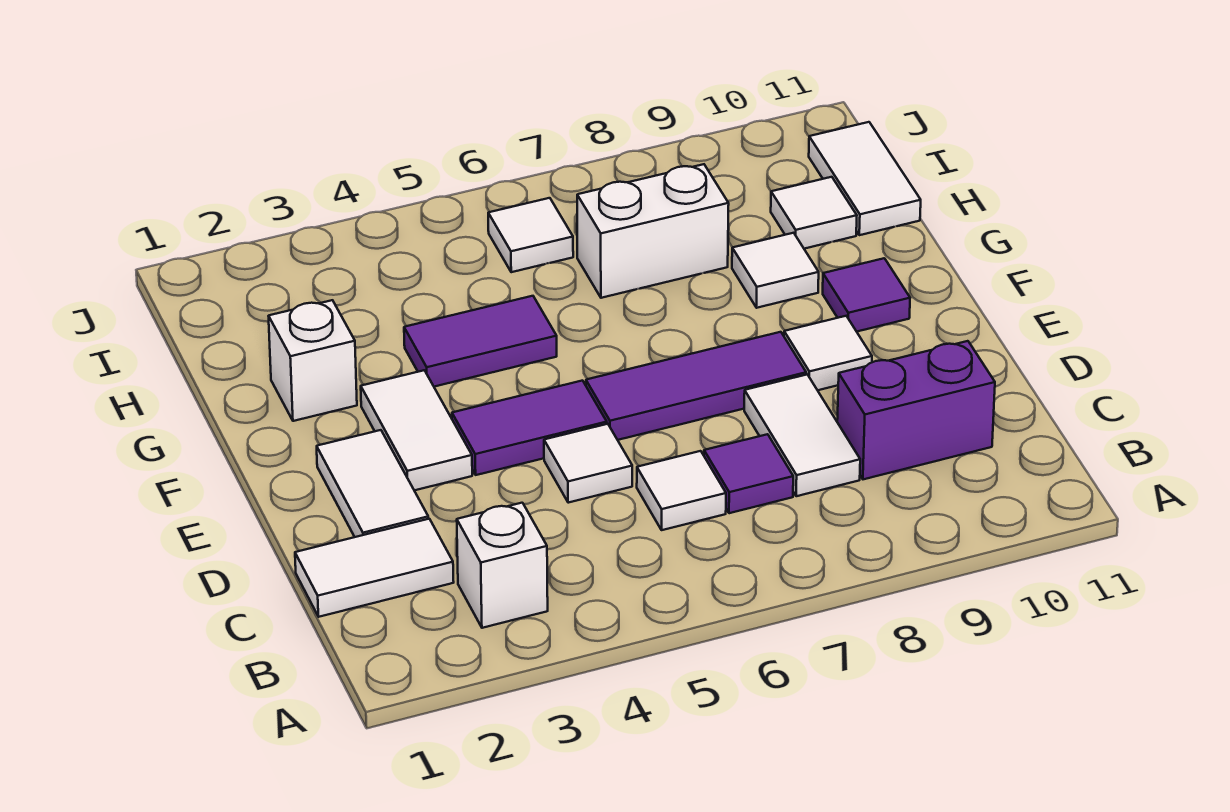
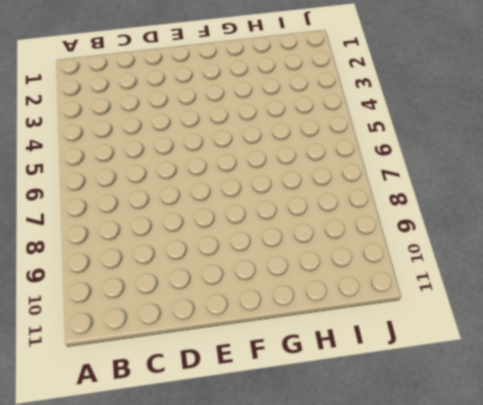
none -> white 1x1 brick [457,503,548,628]
none -> white 1x2 tile [295,519,454,617]
none -> white 1x1 tile [637,451,726,530]

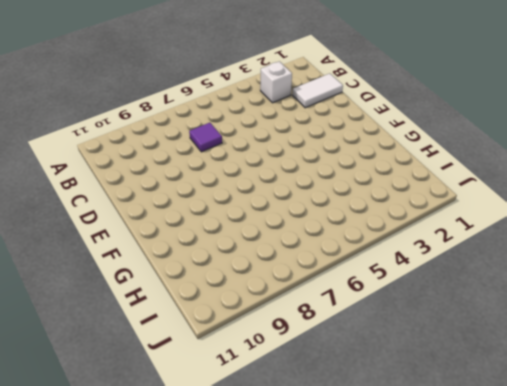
none -> white 1x1 tile [637,451,726,530]
none -> white 1x2 tile [744,375,860,496]
none -> purple 1x2 brick [837,341,995,479]

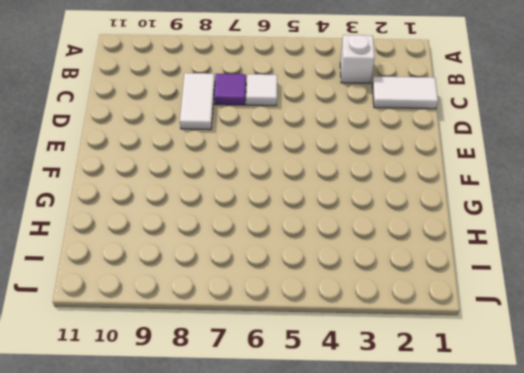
none -> purple 1x2 brick [837,341,995,479]
none -> white 1x2 tile [317,430,428,537]
none -> white 1x1 tile [544,424,632,503]

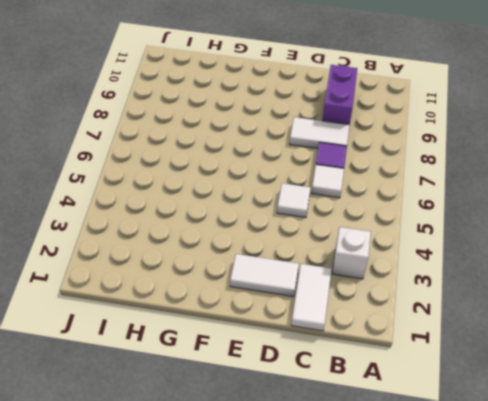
none -> white 1x2 tile [361,370,472,490]
none -> purple 1x2 tile [452,381,607,475]
none -> purple 1x3 tile [586,332,806,440]

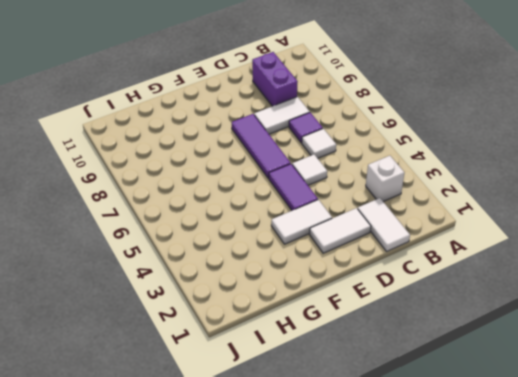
none -> white 1x1 tile [784,316,872,390]
none -> purple 1x1 tile [823,258,910,332]
none -> white 1x1 brick [269,300,357,421]

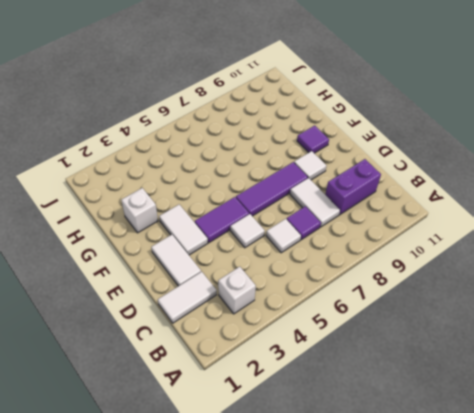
none -> purple 1x2 tile [404,296,557,387]
none -> white 1x1 tile [732,233,819,308]
none -> white 1x2 brick [577,164,729,298]

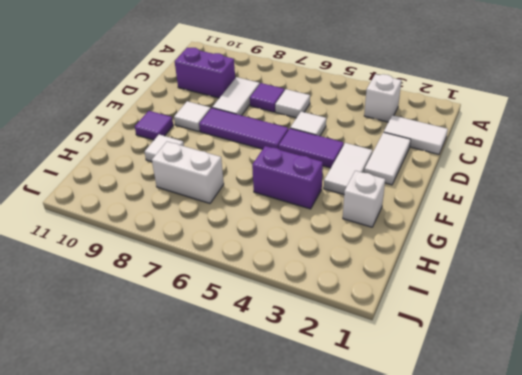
purple 1x2 brick [252,146,323,209] -> purple 1x2 tile [404,296,557,387]
none -> white 1x1 tile [771,177,857,249]
none -> white 1x2 tile [809,122,921,235]
none -> white 1x1 tile [488,198,573,272]

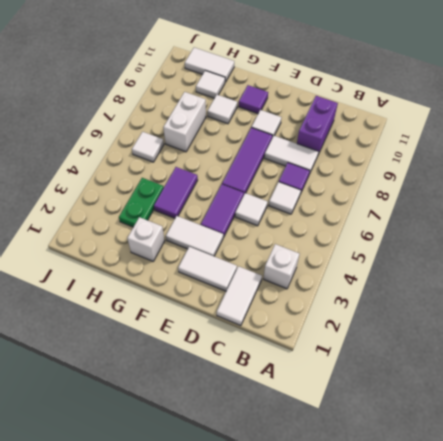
green 1x2 plate [119,178,164,227] -> none

